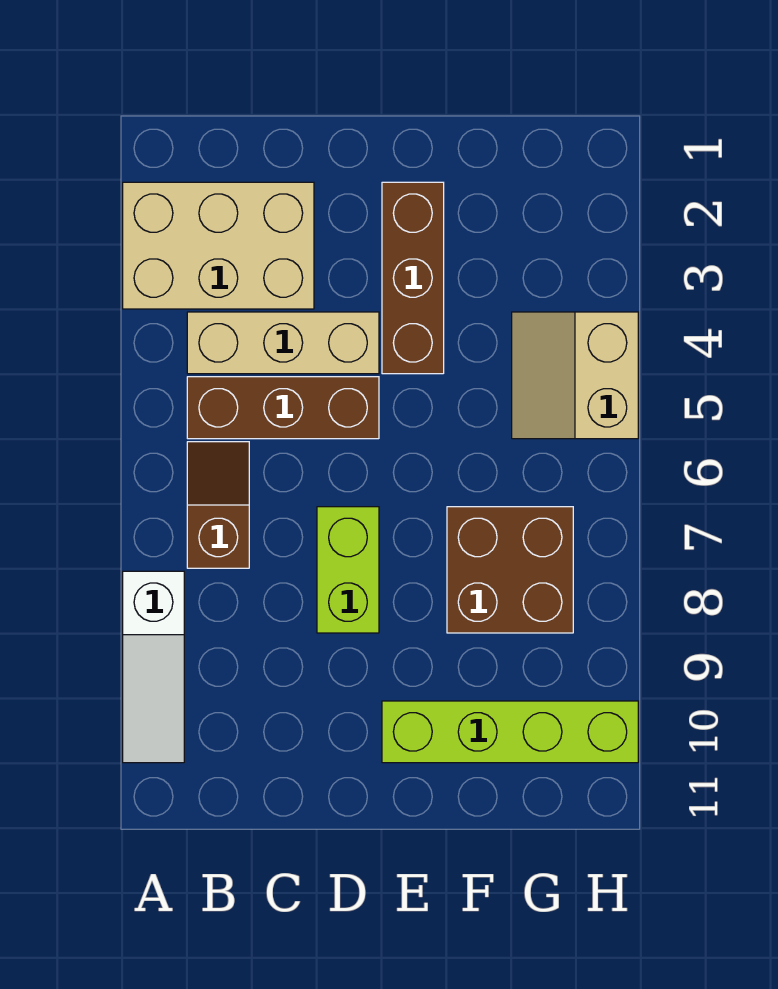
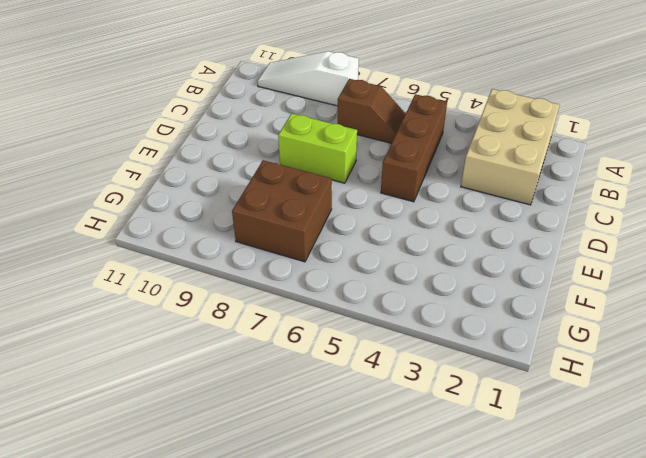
none -> tan 1x3 brick [187,312,379,374]
none -> brown 1x3 brick [382,182,444,374]

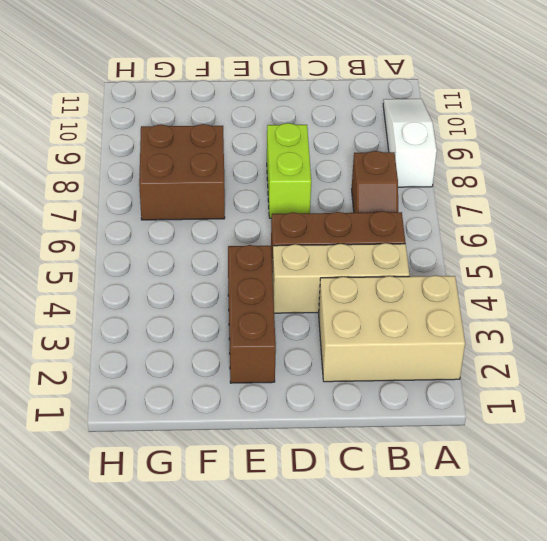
none -> lime 1x4 brick [382,701,638,763]
none -> tan 2x2 slope [512,312,638,439]

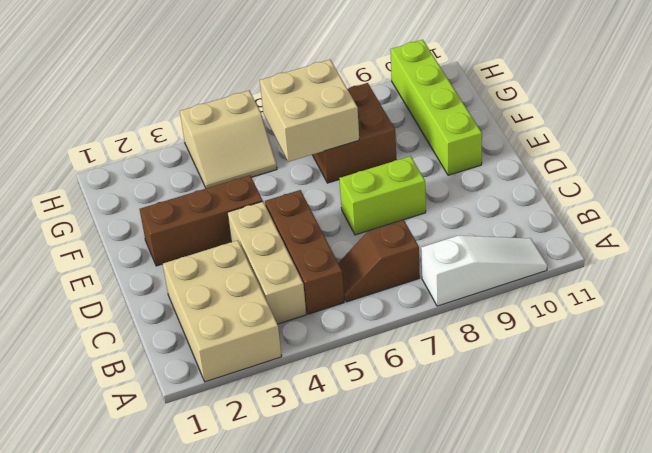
tan 2x2 brick [260,60,359,162] -> none

